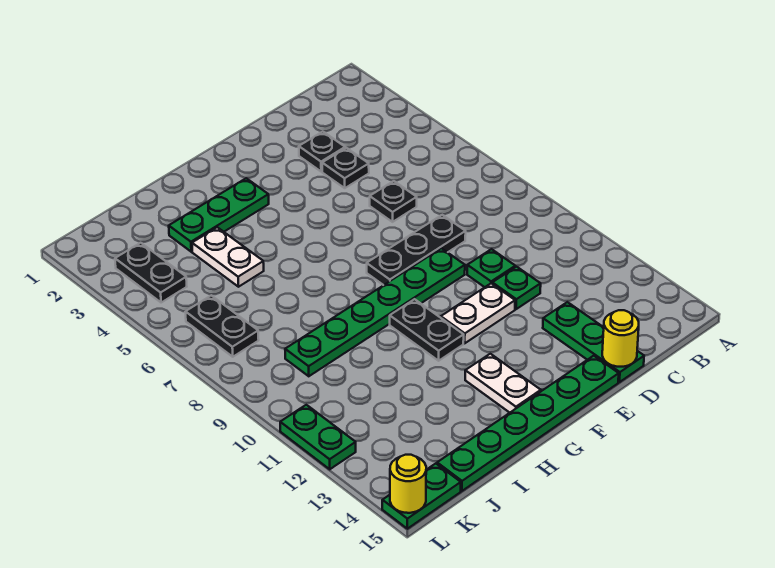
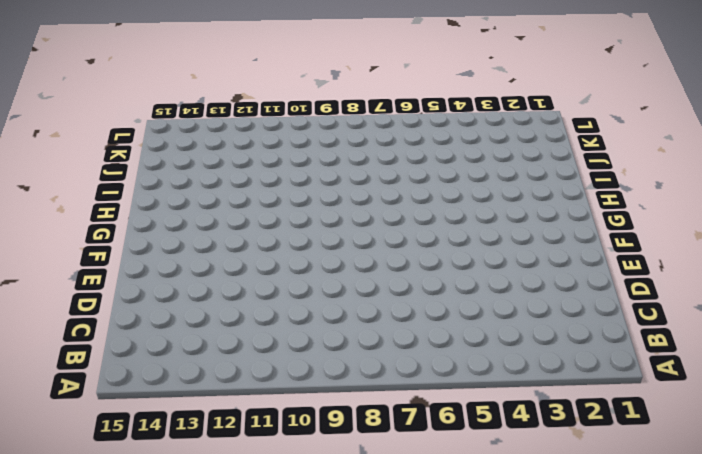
none -> black 1x1 plate [299,131,345,171]
none -> black 1x1 plate [322,148,369,188]
none -> black 1x1 plate [370,181,417,222]

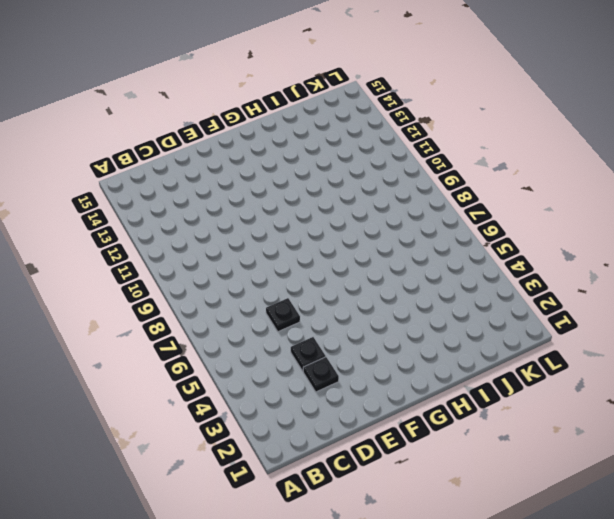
none -> black 1x3 plate [367,215,466,285]
none -> green 1x1 plate [467,249,515,287]
none -> green 1x1 plate [492,267,541,309]

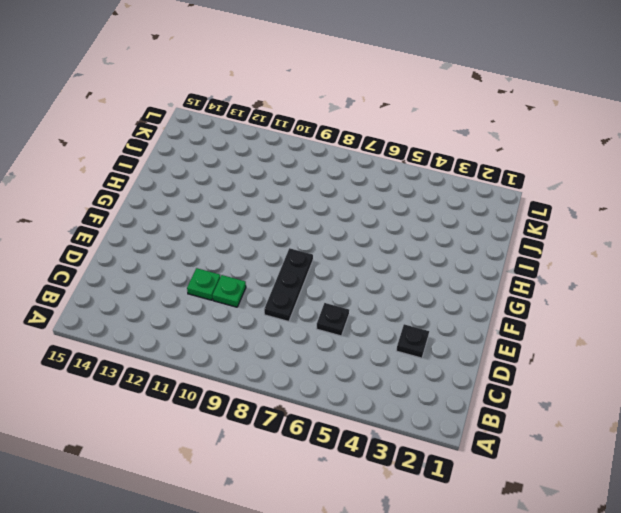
none -> black 1x1 plate [322,148,369,188]
none -> green 1x3 plate [543,302,644,382]
none -> green 1x6 plate [285,248,465,376]

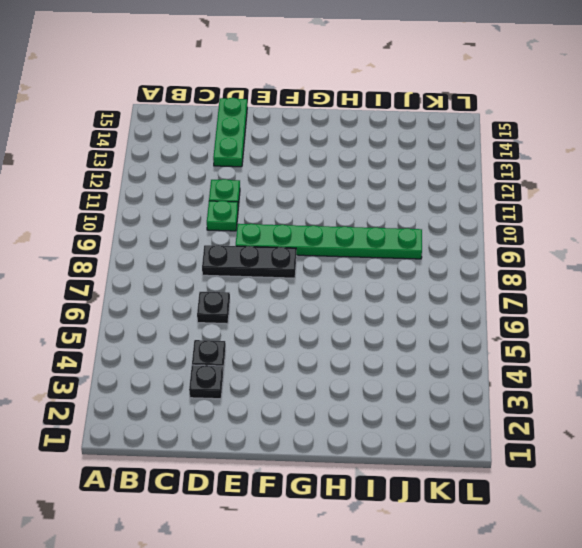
none -> white 1x2 plate [441,283,515,343]
none -> green 1x6 plate [437,356,619,491]
none -> green 1x3 plate [169,178,269,252]

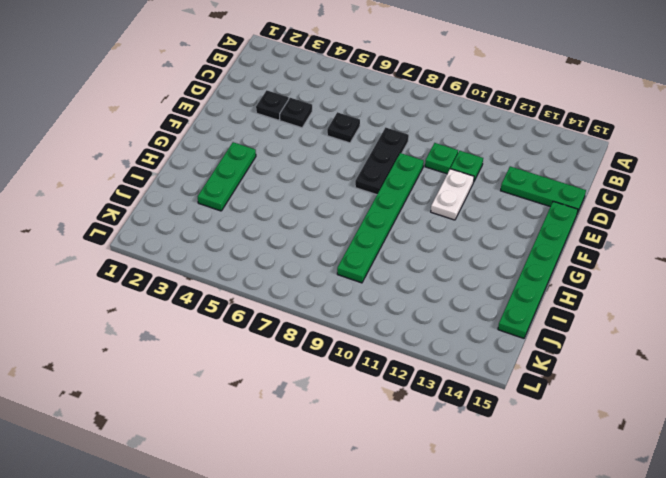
none -> black 1x2 plate [390,299,464,361]
none -> white 1x2 plate [465,354,541,413]
none -> white 1x2 plate [192,227,264,287]

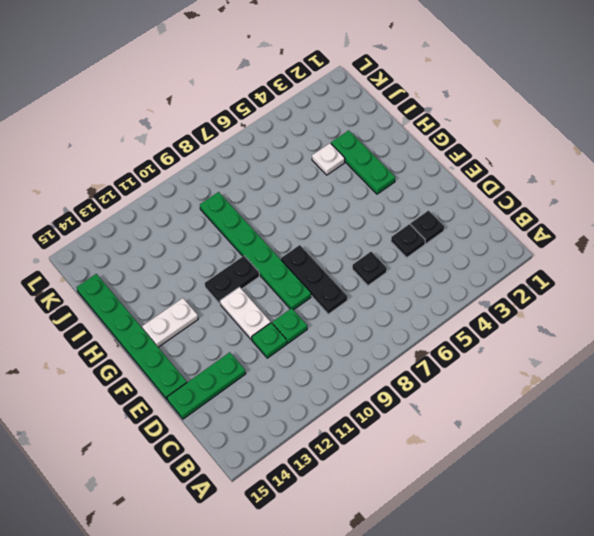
white 1x1 plate [312,143,345,175] -> white 1x2 plate [192,227,264,287]
none -> black 1x2 plate [115,243,187,303]
none -> black 1x2 plate [185,295,259,357]
none -> green 1x2 plate [382,464,461,529]

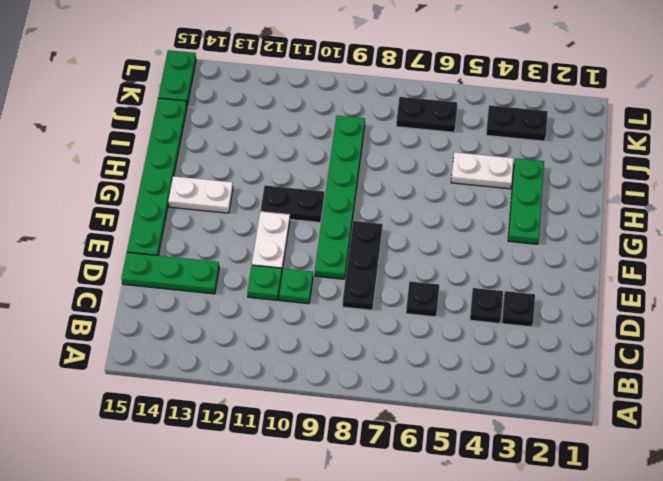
none -> green 1x2 plate [280,405,356,469]
none -> yellow 1x1 round brick [602,310,639,367]
none -> yellow 1x1 round brick [390,455,426,513]

